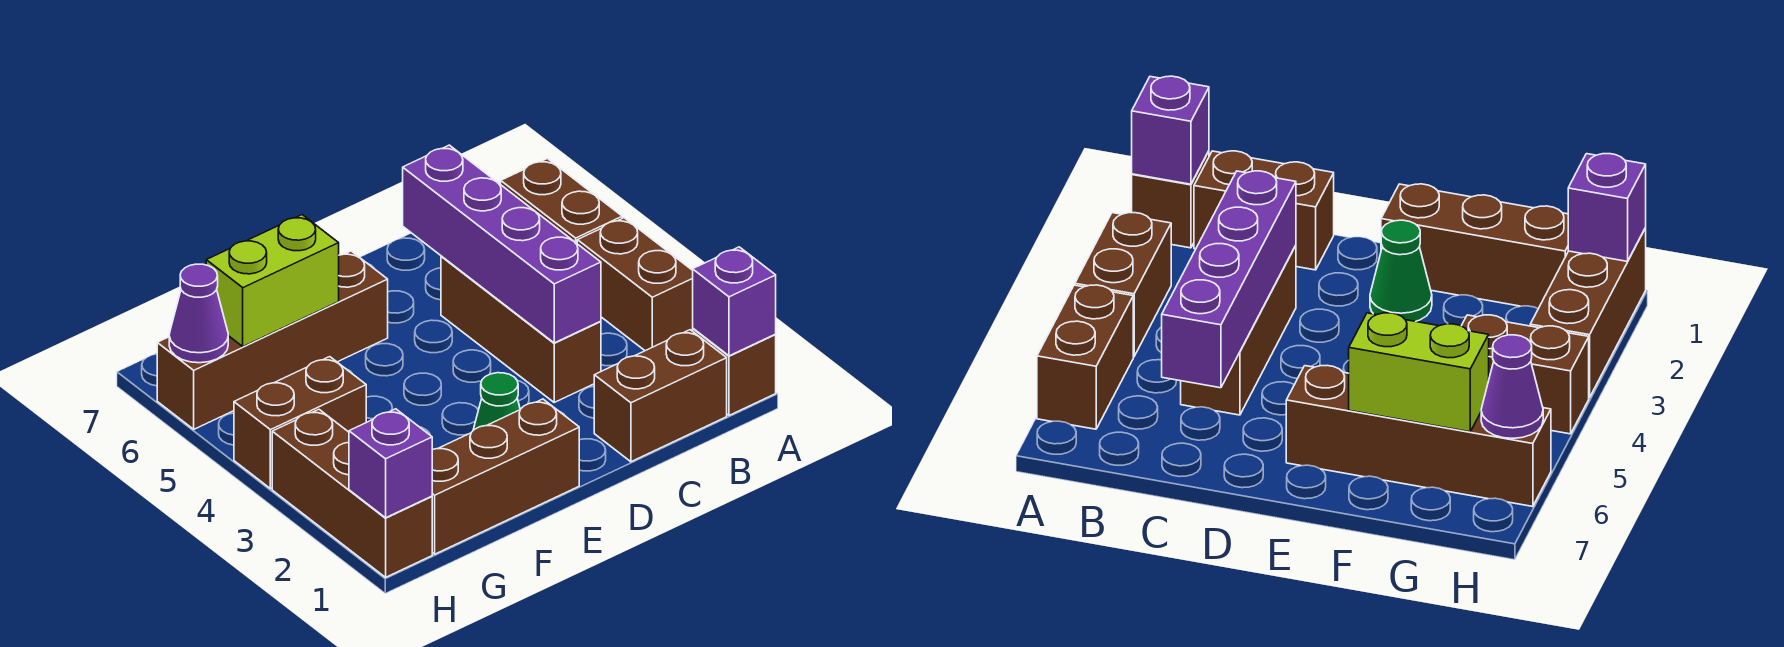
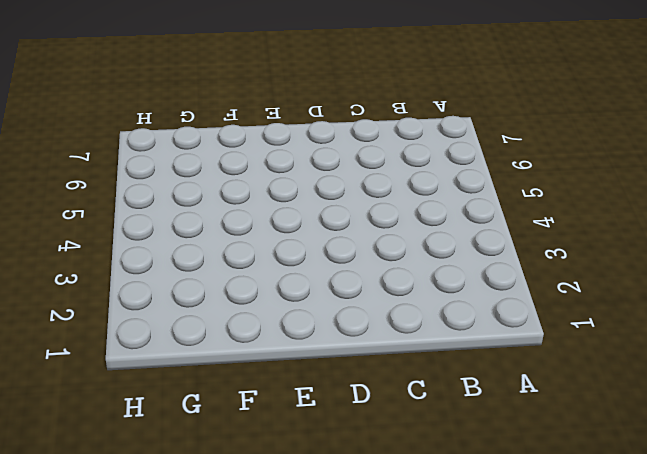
none -> brown 1x1 brick [693,329,776,415]
none -> brown 1x2 brick [577,218,693,351]
none -> brown 1x2 brick [501,159,622,243]

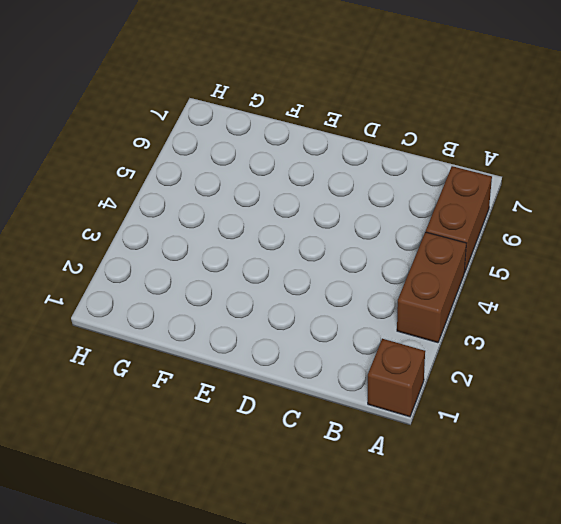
none -> brown 1x2 brick [594,330,727,462]
none -> brown 1x3 brick [441,256,601,402]
none -> brown 1x3 brick [432,399,579,554]

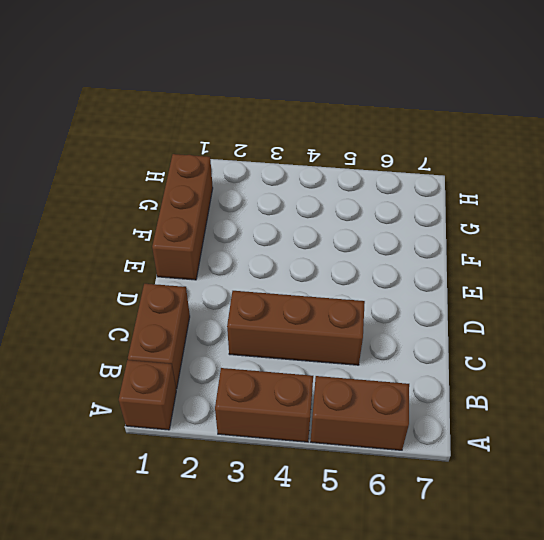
none -> green 1x1 cone [473,373,520,430]
none -> brown 1x4 brick [157,251,388,429]
none -> brown 1x2 brick [234,357,366,489]

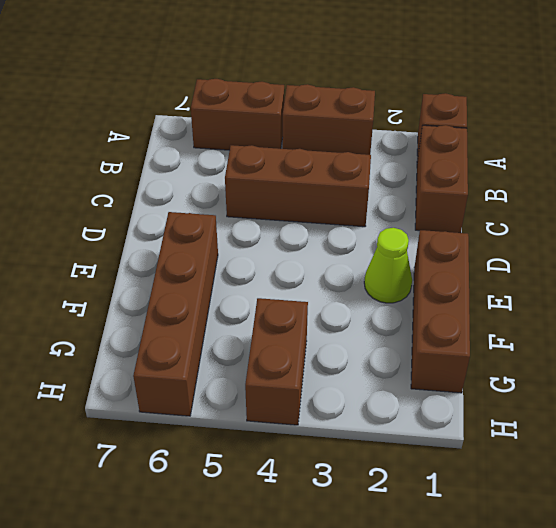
lime 1x1 cone [364,228,412,303] -> green 1x1 cone [473,373,520,430]
none -> brown 1x3 brick [272,409,432,577]
none -> purple 1x1 brick [693,247,776,356]
none -> purple 1x4 brick [403,145,601,343]

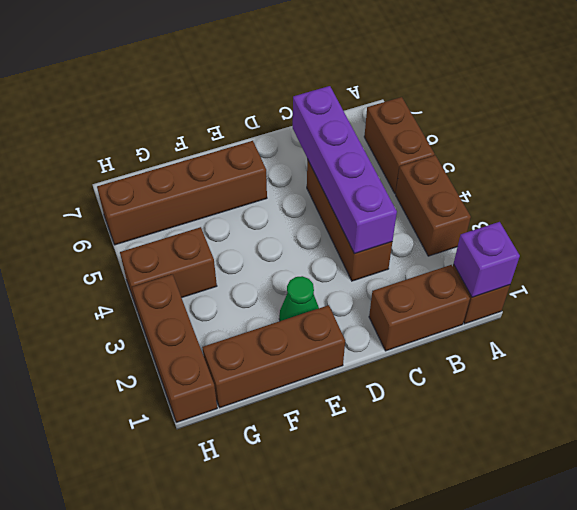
none -> lime 1x2 brick [206,215,339,347]
none -> purple 1x1 brick [349,409,432,518]
none -> purple 1x1 cone [169,264,228,363]

